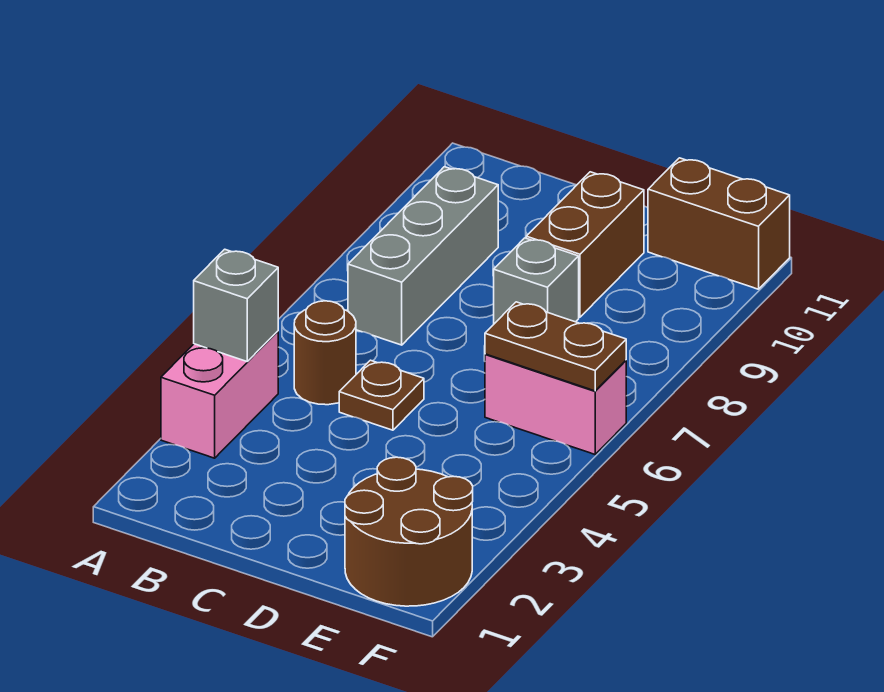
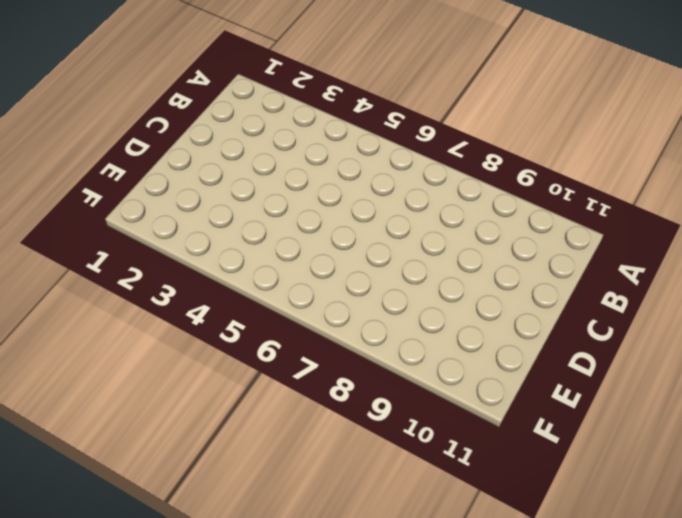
none -> pink 1x2 brick [161,331,278,458]
none -> brown 1x1 round brick [294,301,356,405]

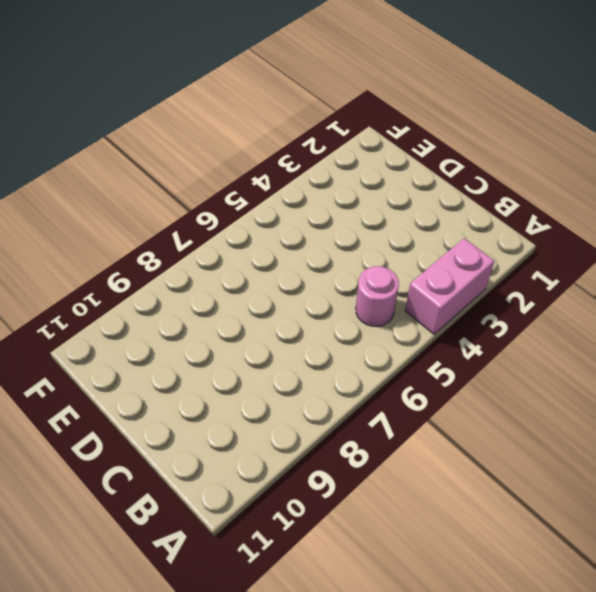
pink 1x1 round brick [356,266,399,326] -> brown 1x1 round brick [294,301,356,405]
none -> grey 1x3 brick [348,167,498,345]
none -> brown 1x1 plate [339,360,424,430]

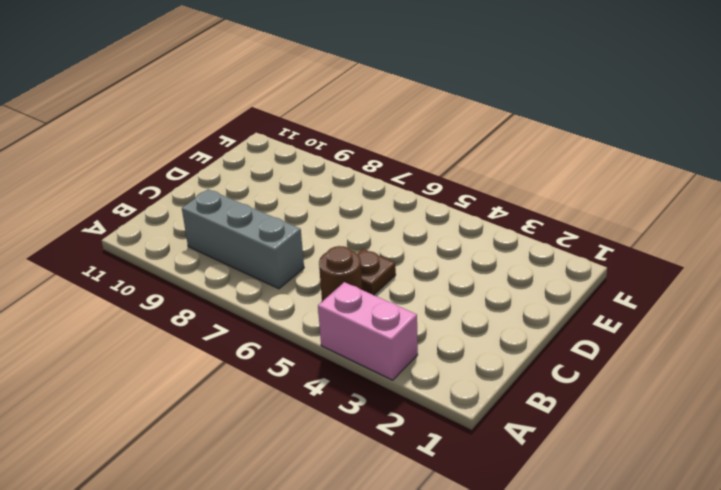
none -> grey 1x1 brick [494,238,579,324]
none -> brown 1x2 brick [526,172,644,317]

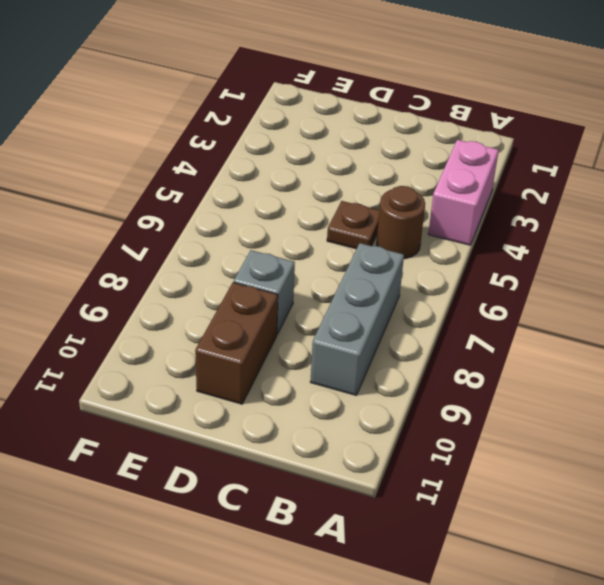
none -> brown 2x2 round brick [345,457,473,606]
none -> pink 1x2 brick [485,354,626,454]

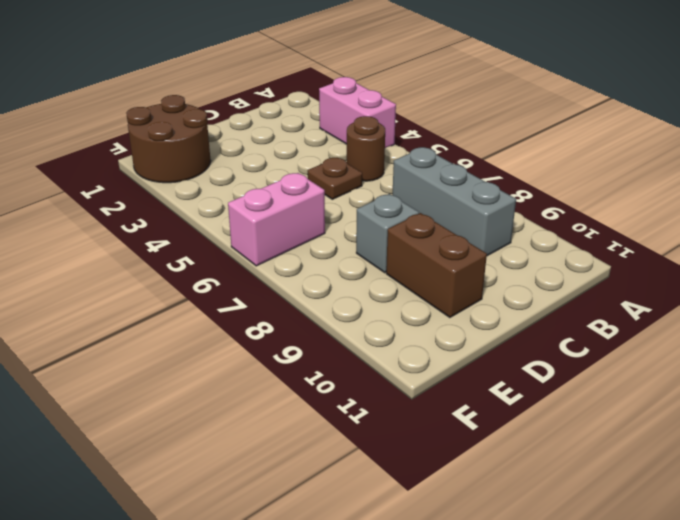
none -> brown 1x2 brick [648,158,790,289]
none -> grey 1x1 brick [194,249,278,361]

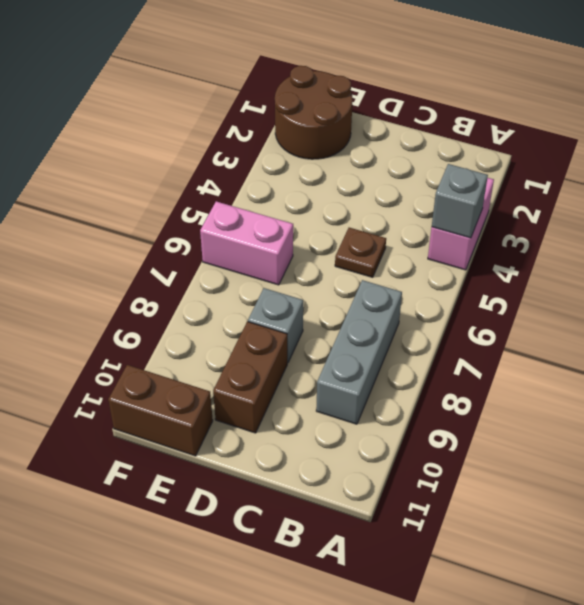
none -> brown 1x1 round brick [294,301,356,405]
none -> brown 1x2 plate [485,302,626,391]

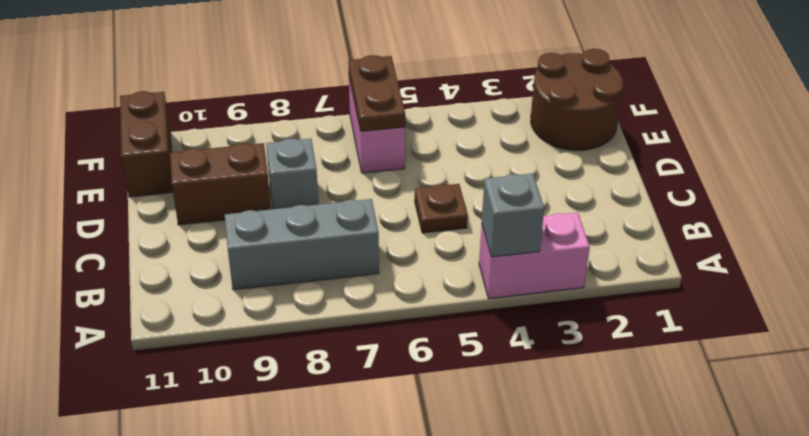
none -> brown 1x1 round brick [294,301,356,405]

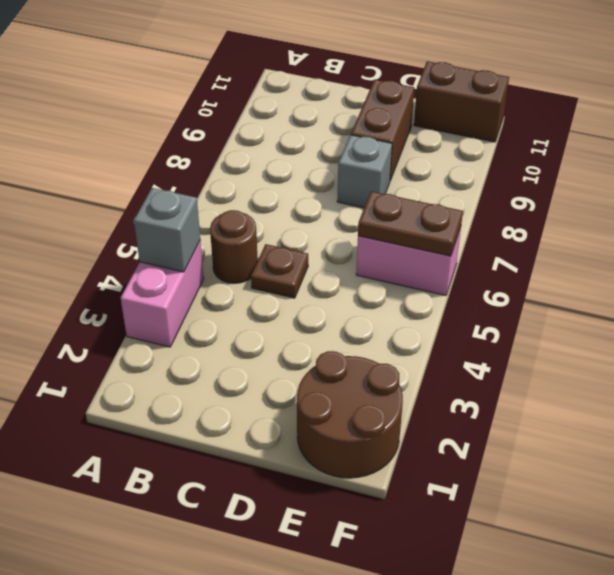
none -> grey 1x3 brick [348,167,498,345]

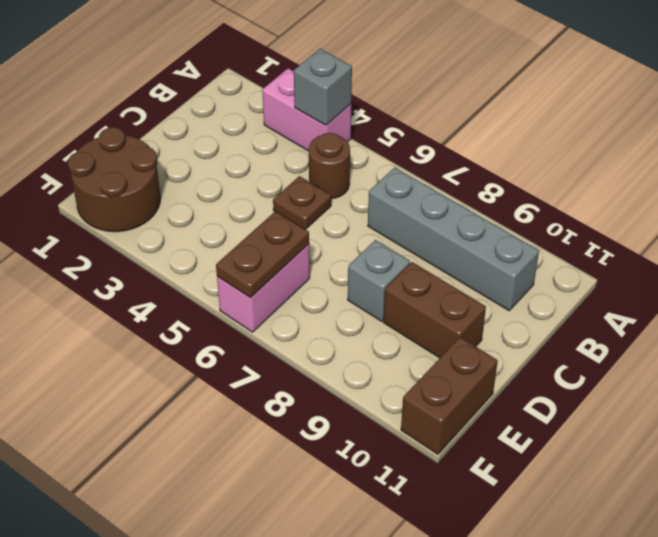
grey 1x4 brick [368,167,539,311] -> grey 1x3 brick [348,167,498,345]

